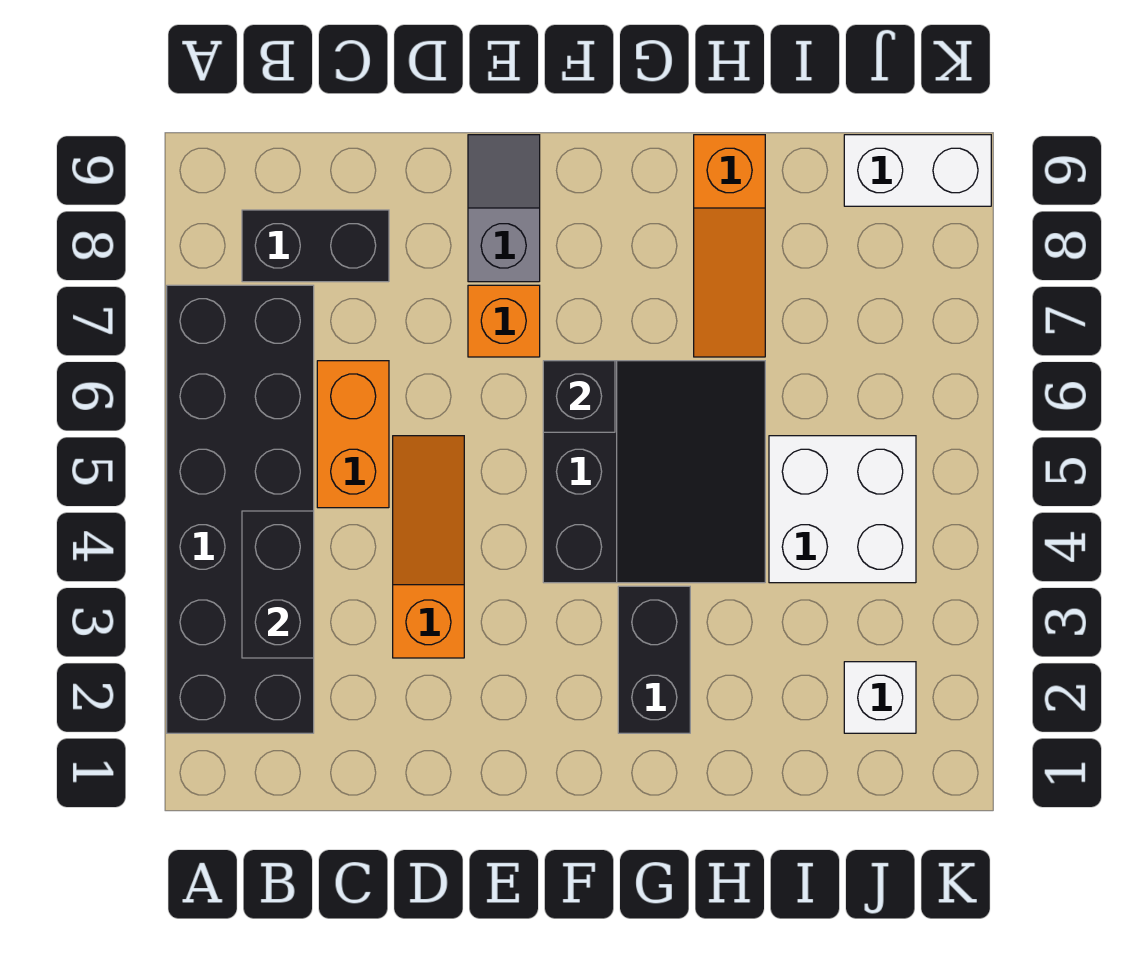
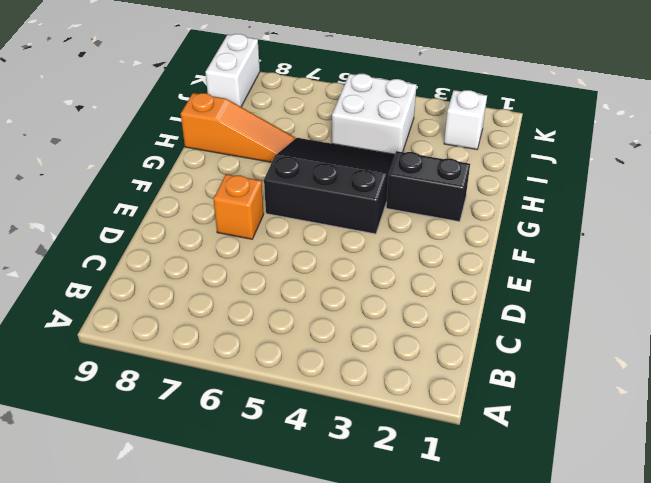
none -> black 2x6 brick [167,285,314,733]
none -> black 1x2 brick [242,210,389,282]
none -> orange 1x2 brick [317,361,389,508]

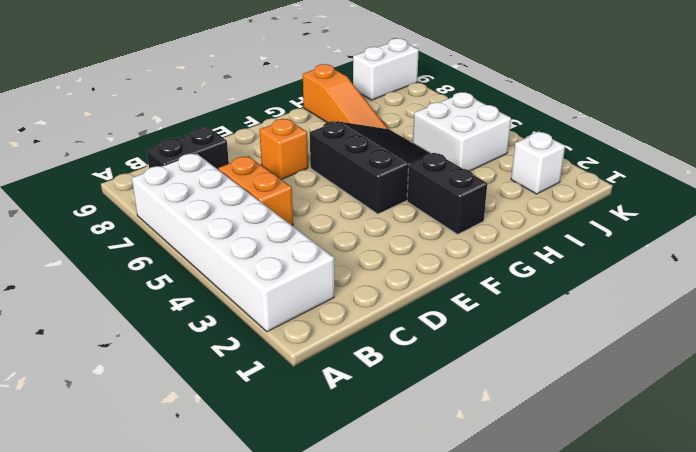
white 2x6 brick [132,153,334,332] -> black 2x6 brick [167,285,314,733]
none -> orange 1x3 slope [393,436,464,658]
none -> grey 1x2 slope [468,135,540,282]
none -> black 1x2 brick [242,511,314,658]

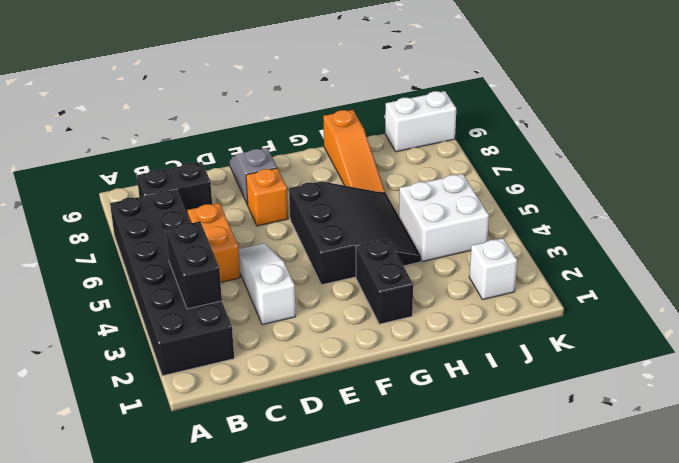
white 1x3 slope [238,243,296,325] -> orange 1x3 slope [393,436,464,658]
none -> black 1x1 brick [543,361,615,432]

